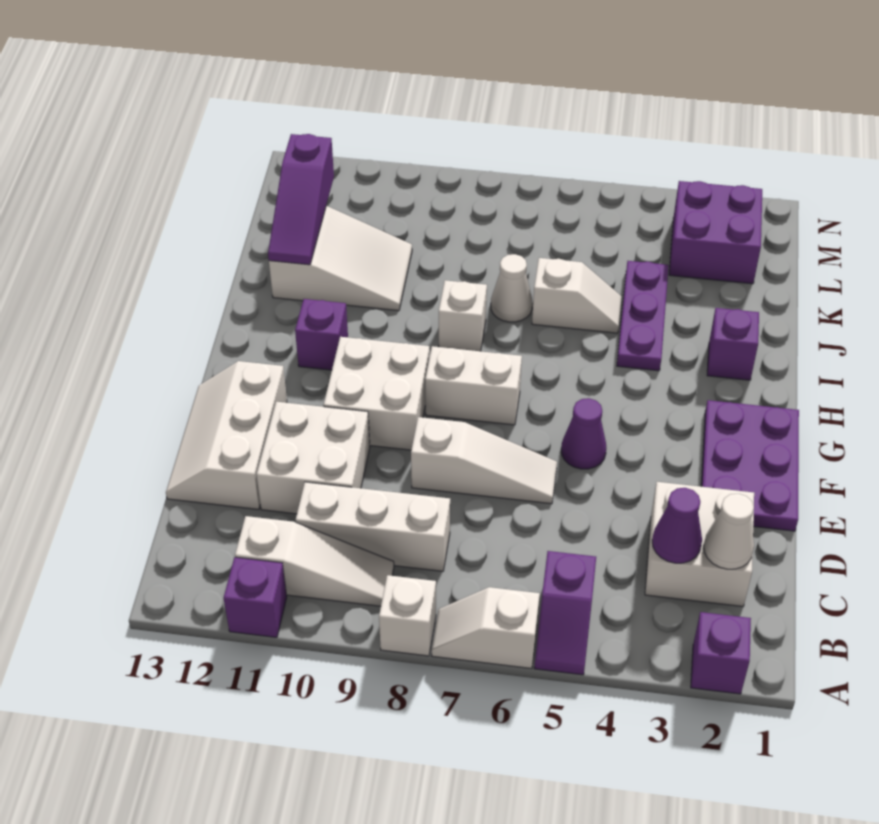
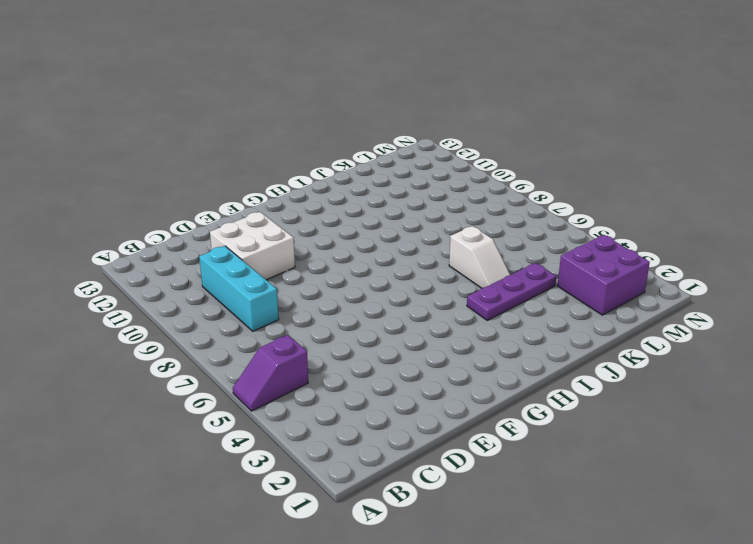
cyan 1x3 brick [199,246,279,331] -> white 1x3 brick [296,482,450,571]
none -> purple 1x1 brick [691,612,751,694]
none -> white 1x2 slope [432,587,540,669]
none -> white 1x1 brick [379,575,436,656]

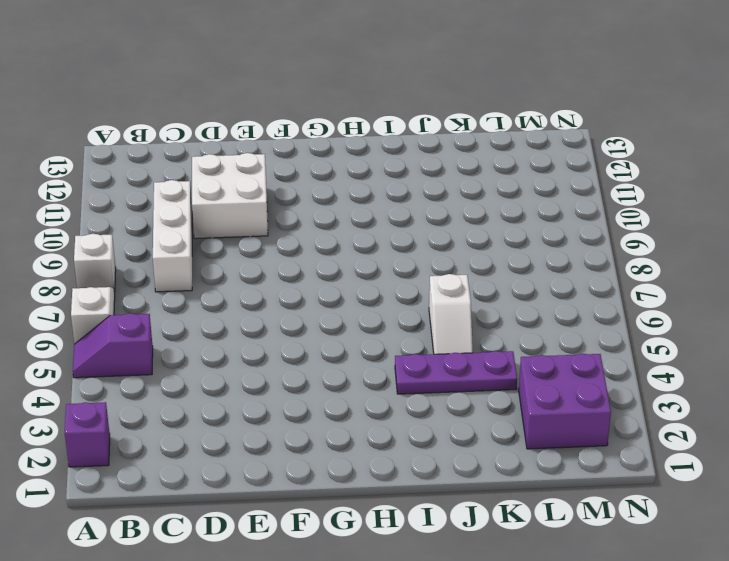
none -> purple 1x1 brick [224,557,287,637]
none -> white 1x3 slope [235,516,394,606]
none -> white 2x2 brick [645,482,754,607]

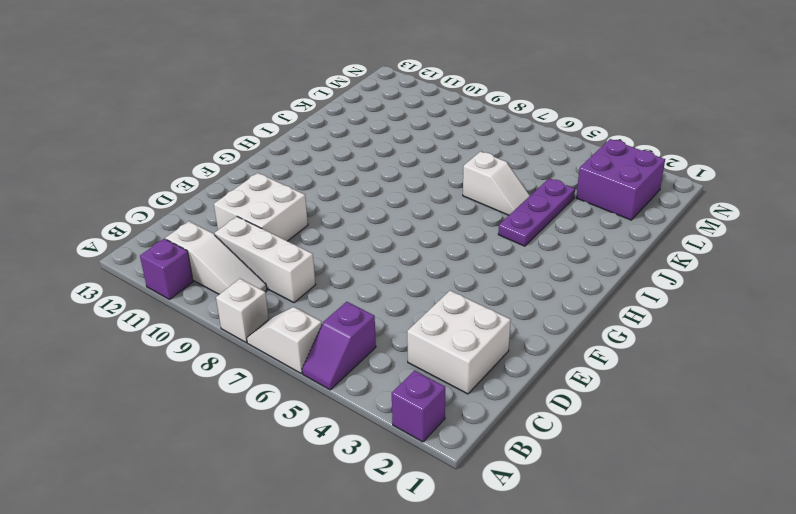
none -> white 2x3 slope [166,361,287,509]
none -> purple 2x3 plate [701,400,799,531]
none -> white 1x3 slope [411,417,557,504]

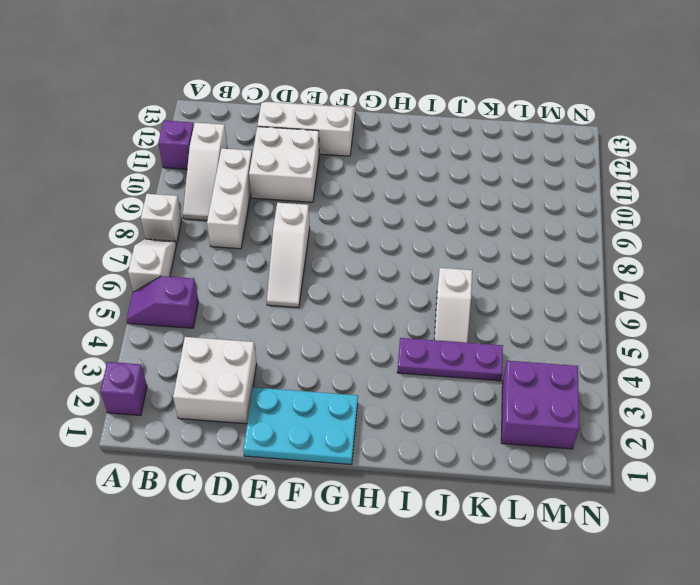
cyan 2x3 plate [243,387,358,465] -> purple 2x3 plate [701,400,799,531]
none -> purple 1x1 cone [561,398,606,469]
none -> white 2x2 brick [324,337,430,450]
none -> white 1x2 brick [425,346,522,425]

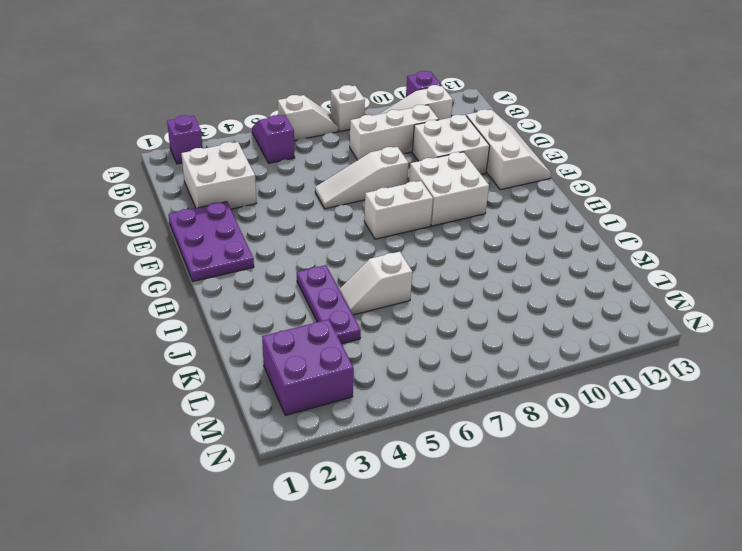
none -> purple 1x1 cone [561,398,606,469]
none -> purple 1x1 brick [295,299,348,370]
none -> purple 1x1 brick [707,308,759,380]

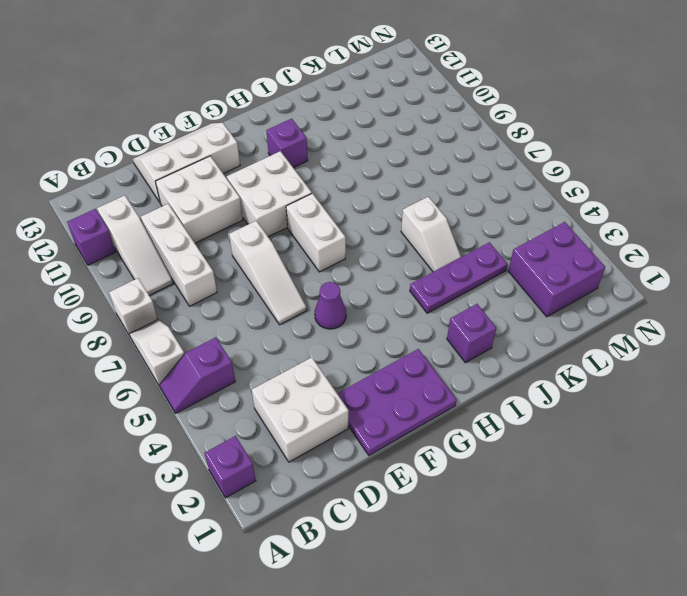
none -> white 1x1 brick [439,280,487,351]
none -> white 1x1 cone [491,254,532,322]
none -> white 2x3 slope [269,206,412,311]

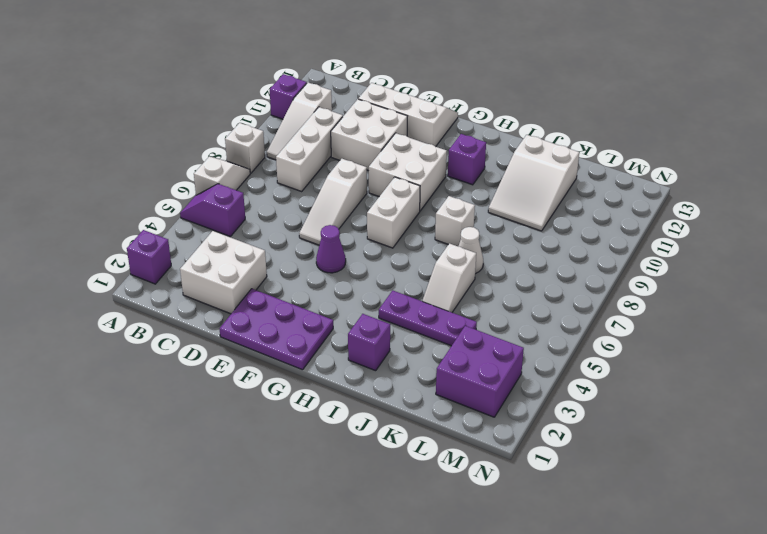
none -> white 1x1 cone [704,494,754,569]
none -> purple 1x1 cone [652,488,702,563]
none -> purple 1x3 slope [268,134,334,265]

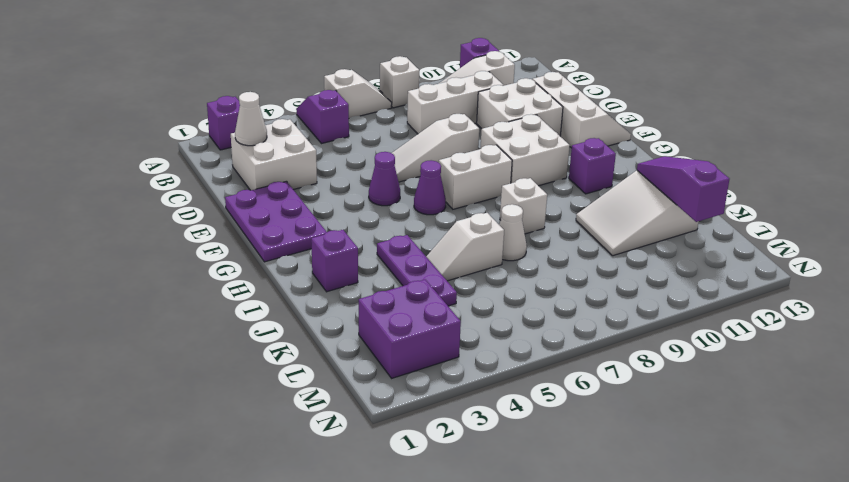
purple 1x1 cone [414,160,446,215] -> purple 1x1 cone moved to [652,488,702,563]

